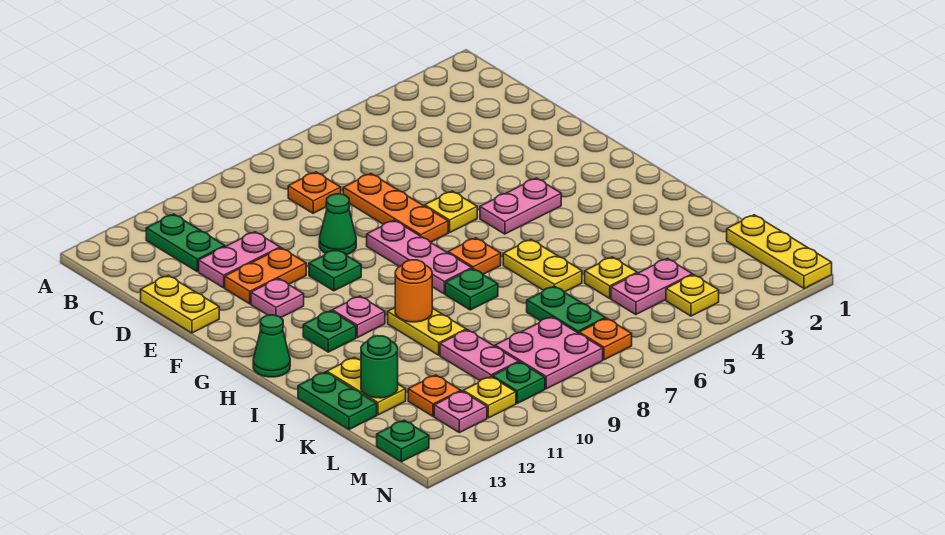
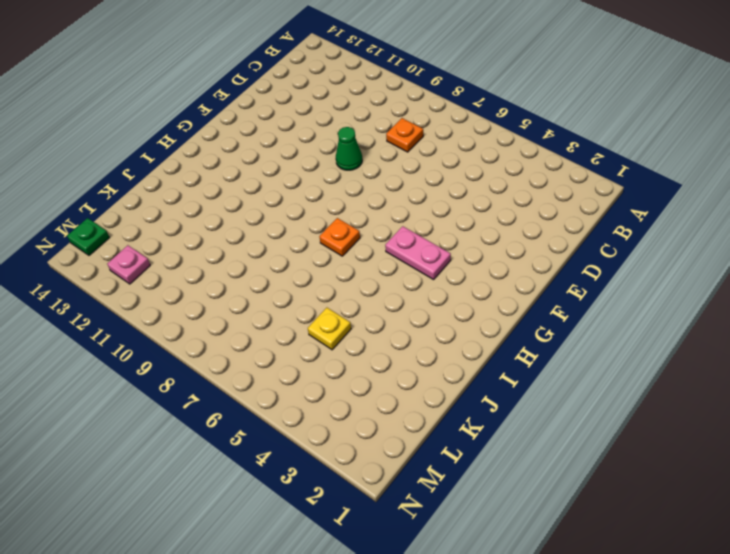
none -> green 1x2 plate [146,214,225,272]
none -> orange 1x3 plate [343,174,448,242]
none -> pink 1x2 plate [199,232,280,288]
none -> yellow 1x2 plate [141,275,219,333]

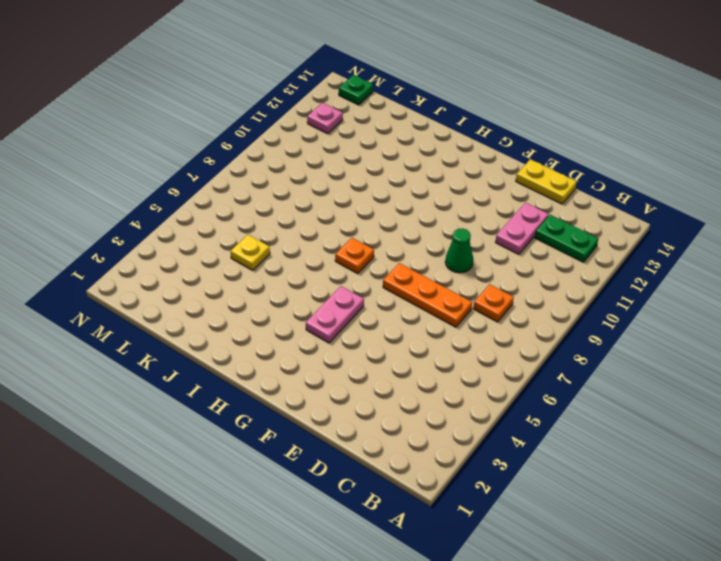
none -> orange 1x2 plate [225,248,306,304]
none -> yellow 1x1 plate [425,191,477,232]
none -> pink 1x3 plate [367,220,472,294]
none -> green 1x1 plate [309,249,361,291]

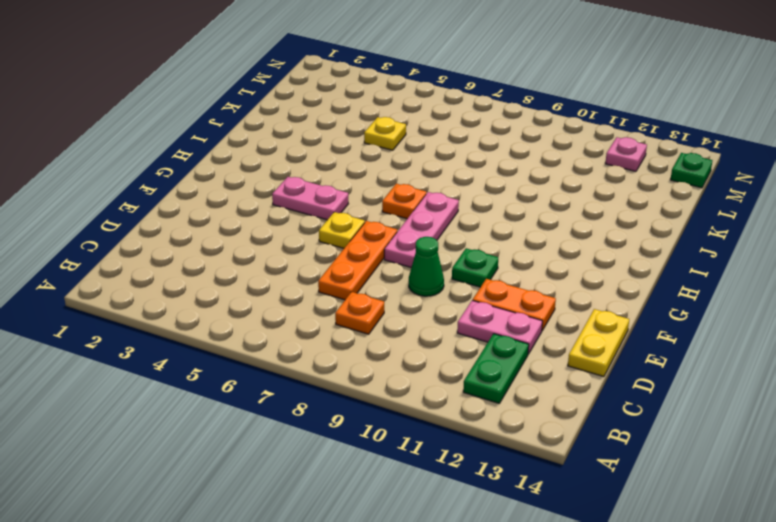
none -> pink 1x1 plate [251,279,304,317]
none -> pink 1x1 plate [332,296,385,338]
none -> green 1x1 plate [303,311,356,352]
none -> green 1x1 cone [253,315,290,377]

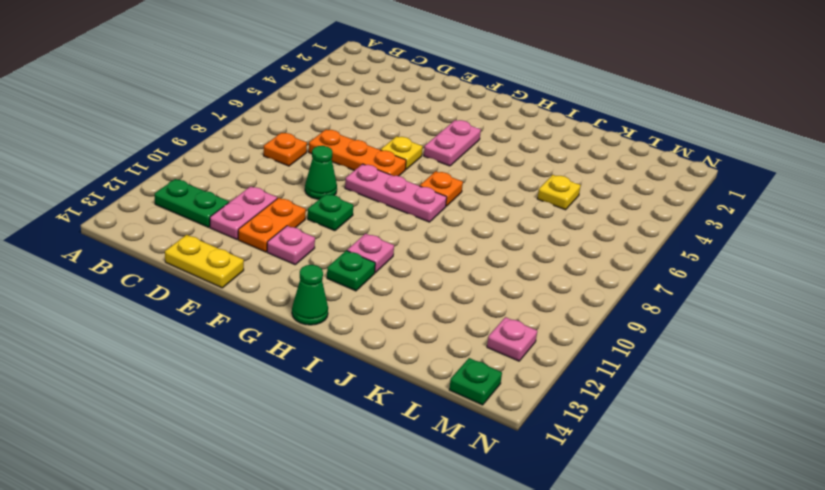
none -> yellow 1x2 plate [503,239,582,292]
none -> green 1x1 plate [445,269,498,310]
none -> yellow 1x2 plate [388,308,466,355]
none -> yellow 1x2 plate [327,357,406,415]

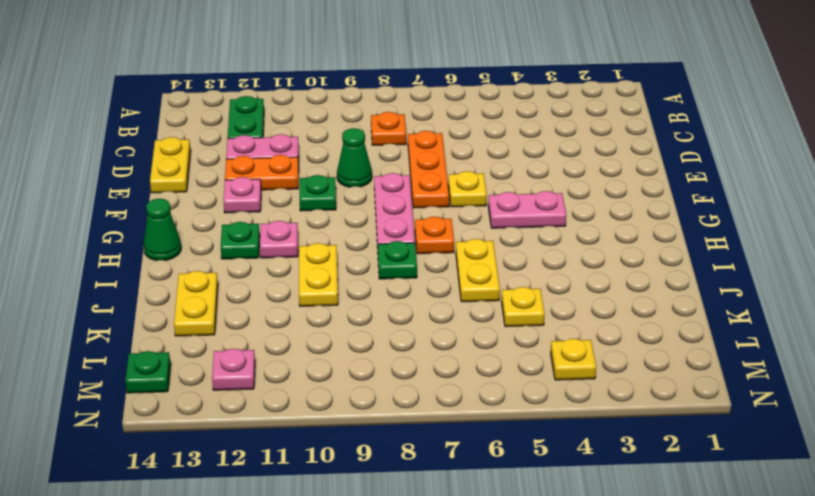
none -> green 1x2 plate [298,372,377,430]
none -> green 1x2 plate [527,286,606,333]
none -> pink 1x2 plate [440,330,519,380]
none -> yellow 1x3 plate [727,215,832,289]

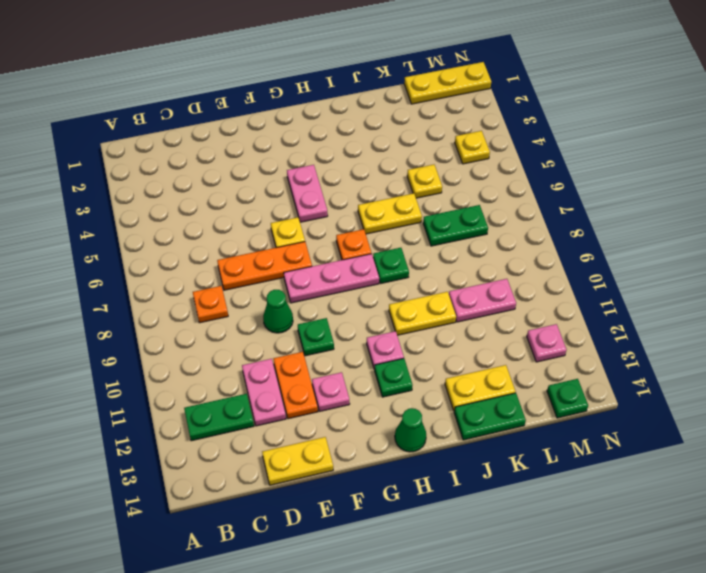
none -> pink 1x2 plate [611,259,692,315]
none -> pink 2x2 plate [495,317,603,389]
none -> orange 1x1 plate [408,375,461,417]
none -> orange 1x1 plate [579,318,632,360]

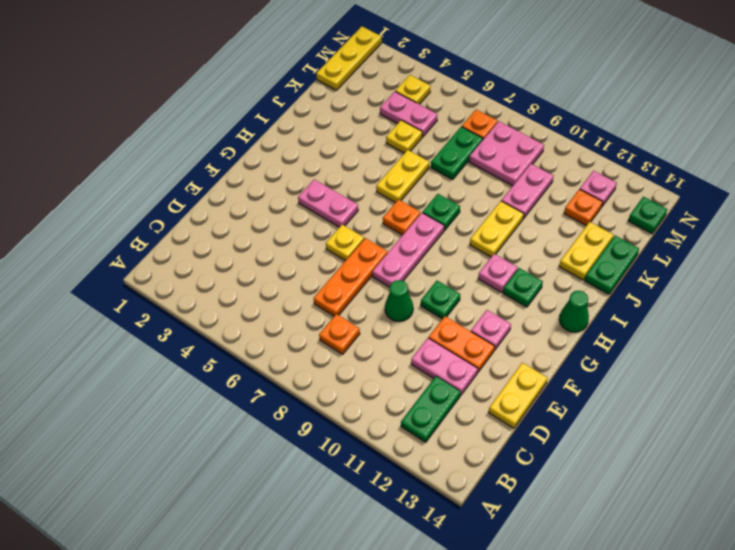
none -> green 1x1 plate [492,362,545,403]
none -> yellow 1x1 plate [463,377,516,418]
none -> orange 1x1 round brick [395,260,432,322]
none -> green 1x1 round brick [361,336,398,398]

